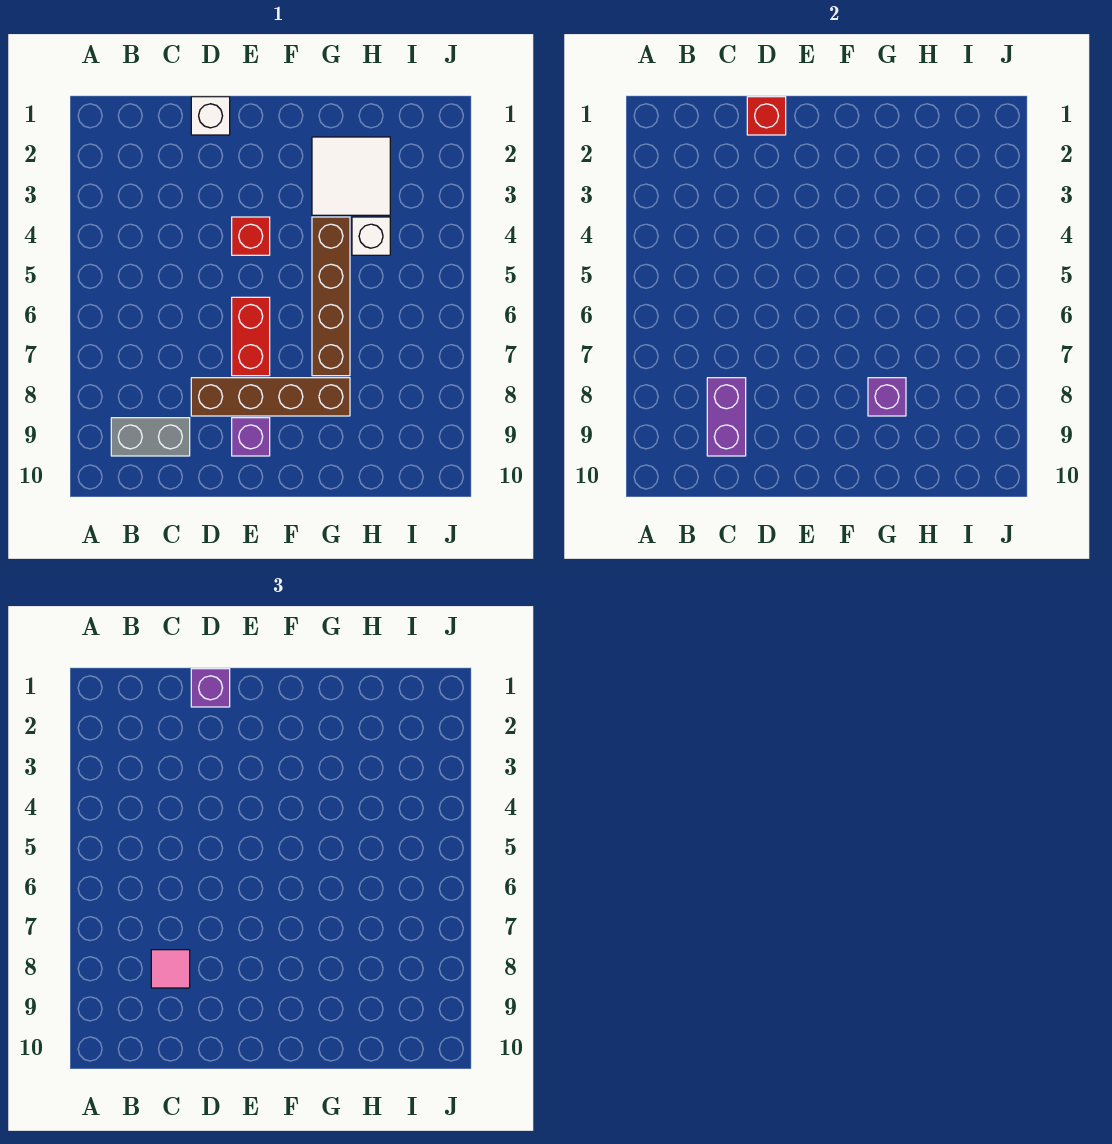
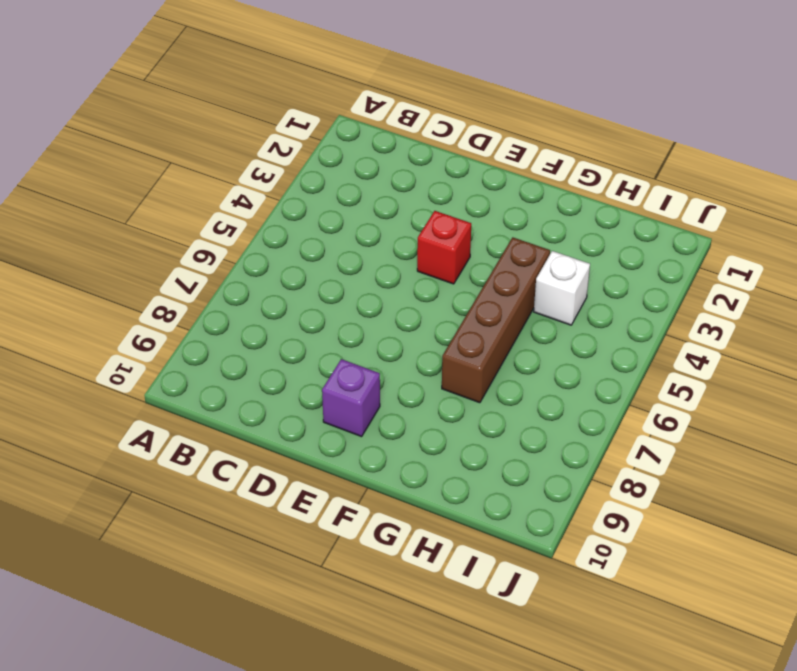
none -> grey 1x2 brick [111,418,190,456]
none -> white 1x1 brick [191,97,230,135]
none -> brown 1x4 brick [191,378,350,416]

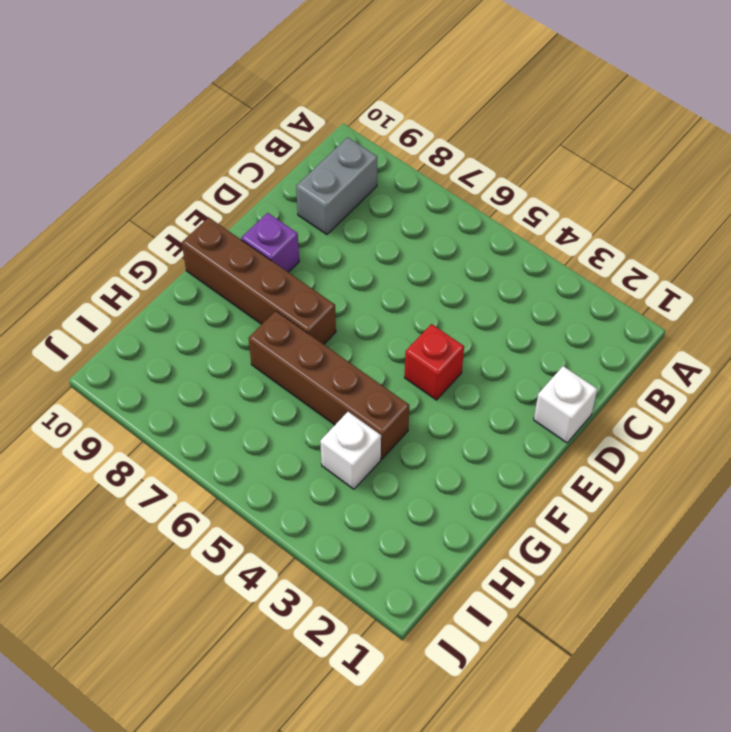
brown 1x4 brick [182,217,336,344] -> brown 1x4 brick turned to [191,378,350,416]
none -> red 1x2 brick [232,297,270,376]
none -> white 2x2 tile [312,137,390,215]
none -> purple 1x2 brick [707,378,746,456]

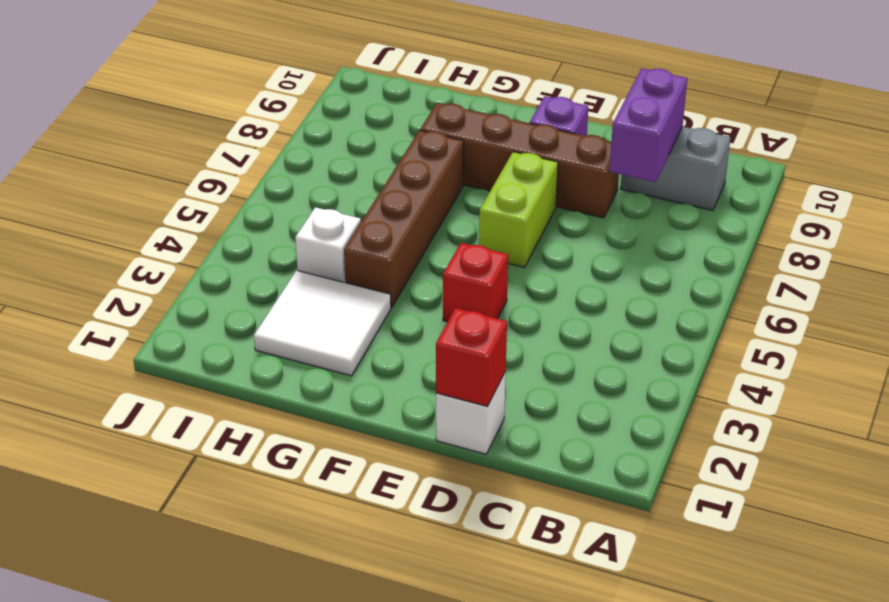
lime 1x2 brick [479,152,558,267] -> red 1x2 brick [232,297,270,376]
none -> purple 1x1 brick [868,378,906,416]
none -> pink 1x1 tile [151,950,190,988]
none -> purple 1x1 brick [191,669,230,707]

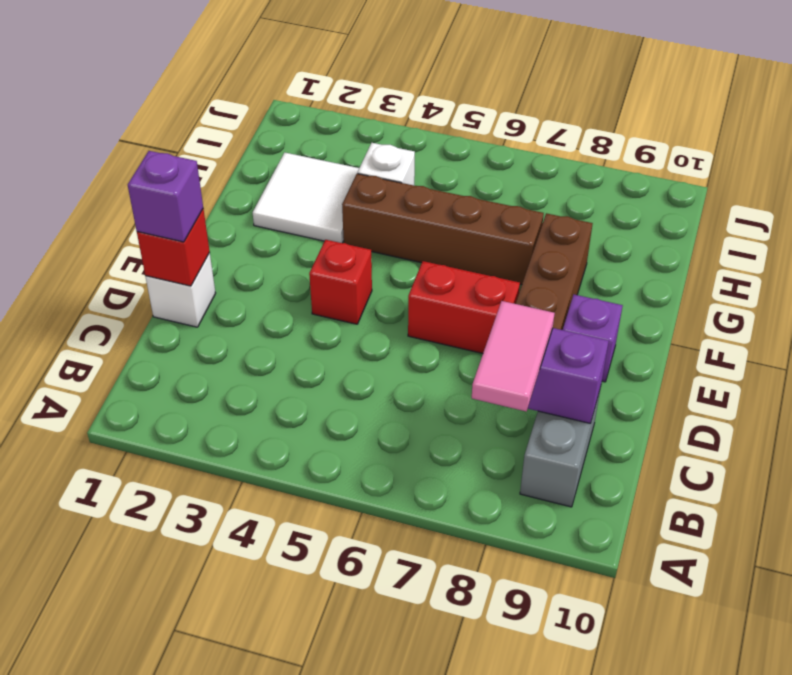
pink 1x2 tile [472,301,555,411] -> pink 1x1 tile [151,950,190,988]
none -> purple 1x1 brick [868,378,906,416]

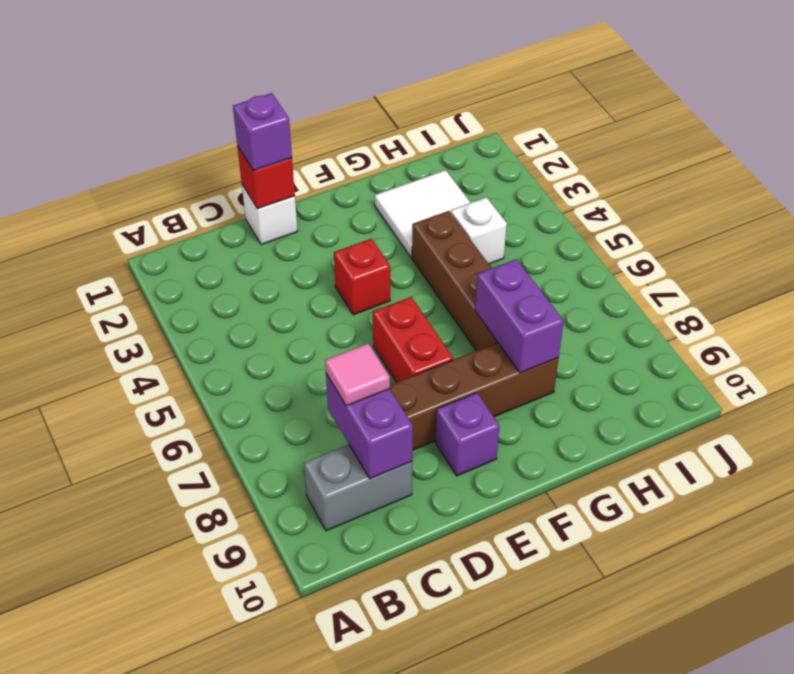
purple 1x2 brick [475,259,564,373] -> purple 1x1 brick [868,378,906,416]

